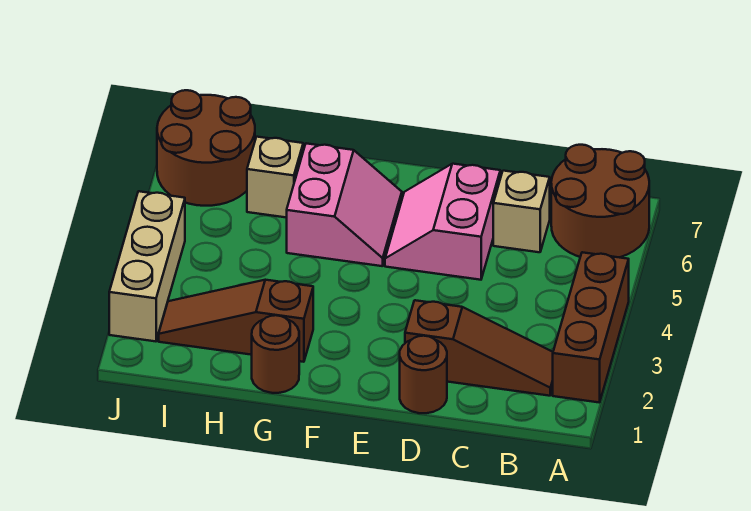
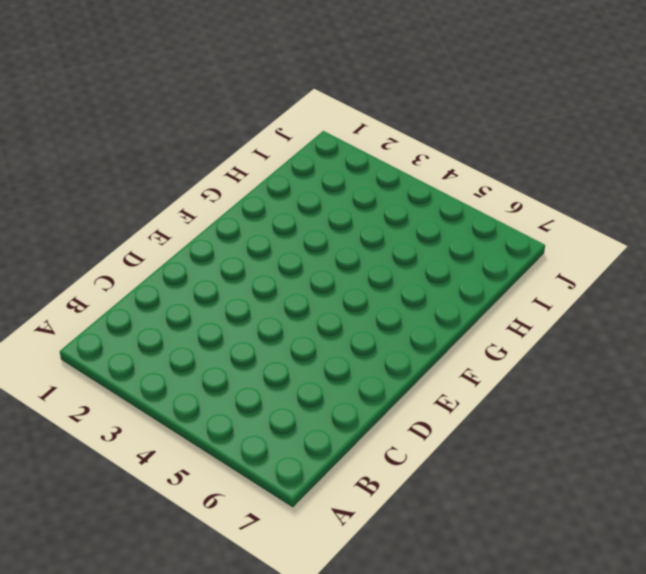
none -> brown 1x3 brick [553,252,629,403]
none -> brown 2x2 round brick [551,145,649,257]
none -> brown 1x3 slope [405,300,553,396]

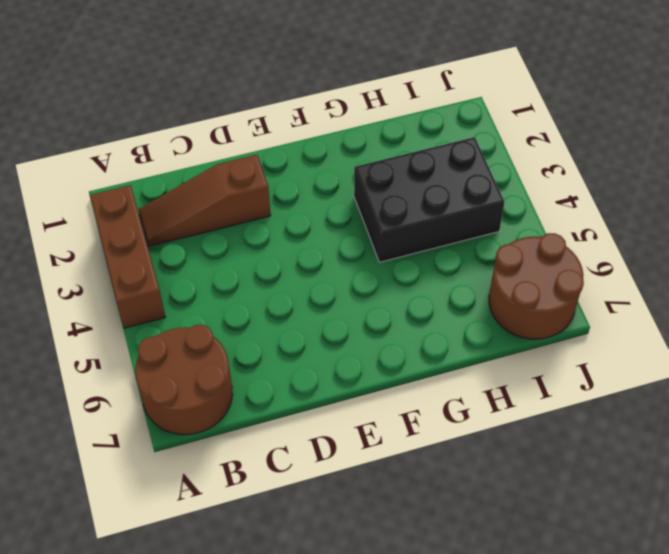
black 2x3 brick [354,137,504,262] -> none
none -> tan 1x1 brick [493,171,550,252]
none -> brown 1x1 round brick [400,336,447,413]
none -> pink 2x2 slope [385,164,500,280]

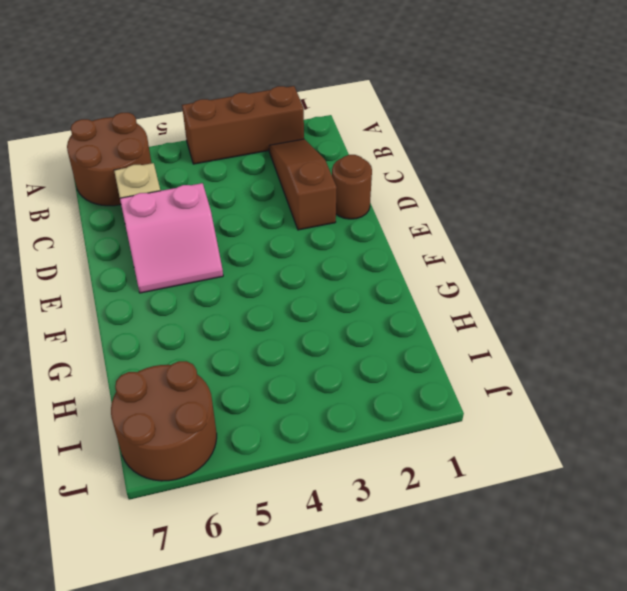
none -> pink 2x2 slope [287,143,402,266]
none -> brown 1x1 round brick [252,315,299,393]
none -> brown 1x3 slope [159,280,313,362]

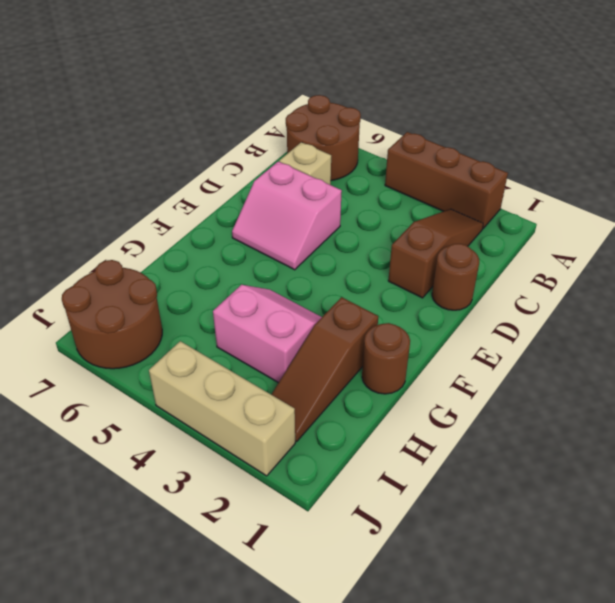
pink 2x2 slope [213,285,322,383] -> pink 2x2 slope moved to [287,143,402,266]
none -> tan 1x1 brick [247,137,303,218]

